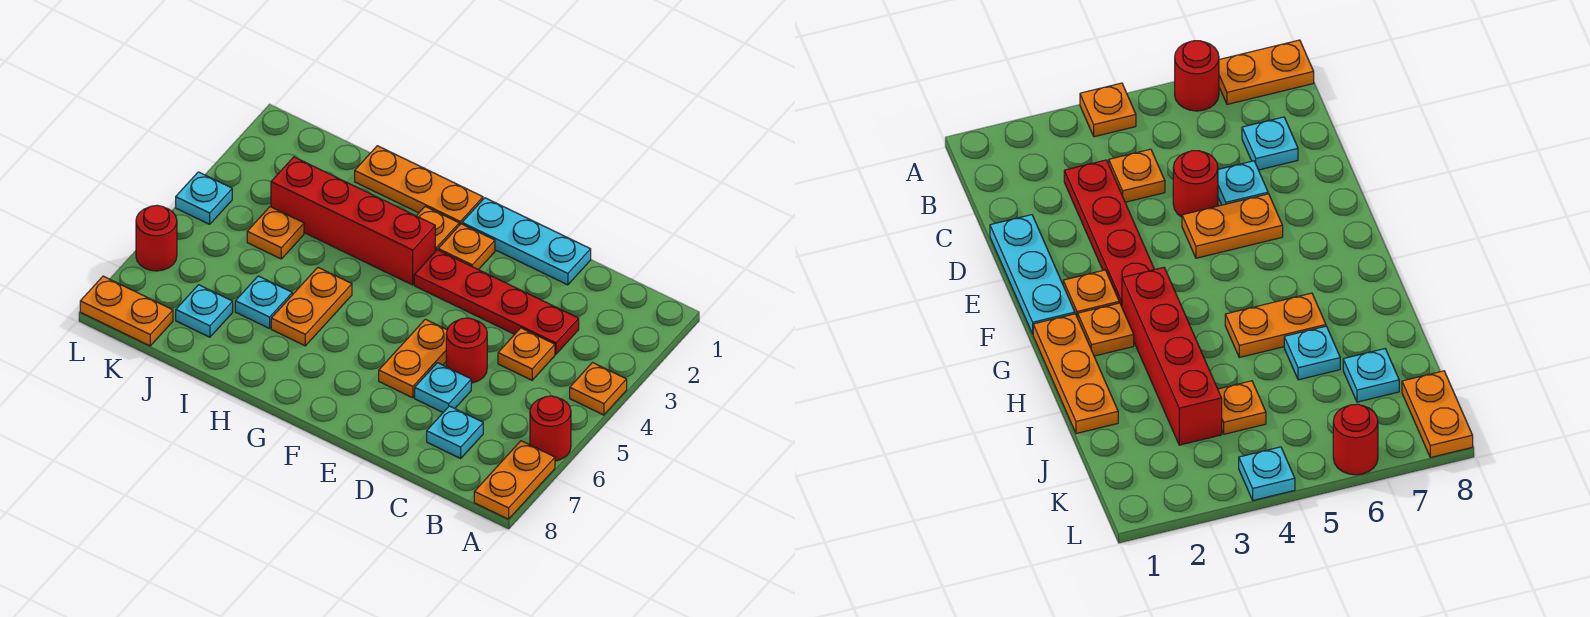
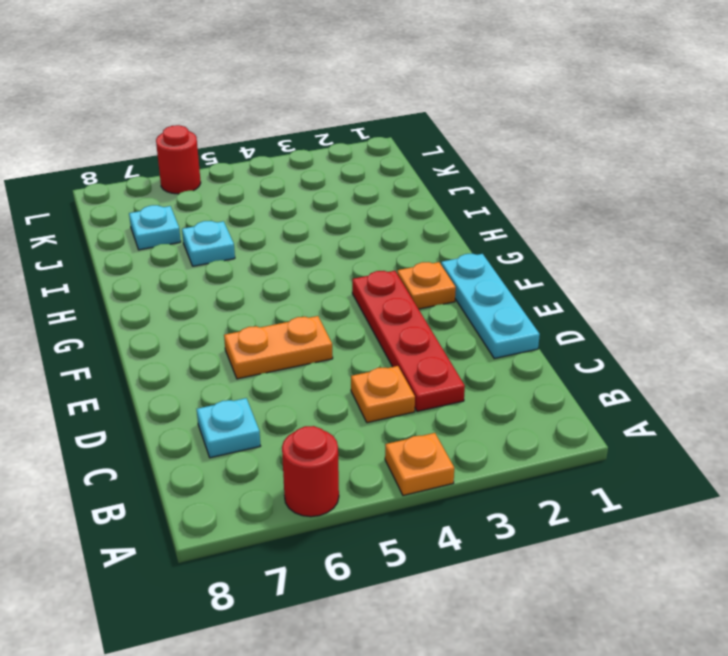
none -> orange 1x2 plate [474,441,555,519]
none -> red 1x1 round brick [446,318,487,383]
none -> cyan 1x1 plate [415,363,471,412]

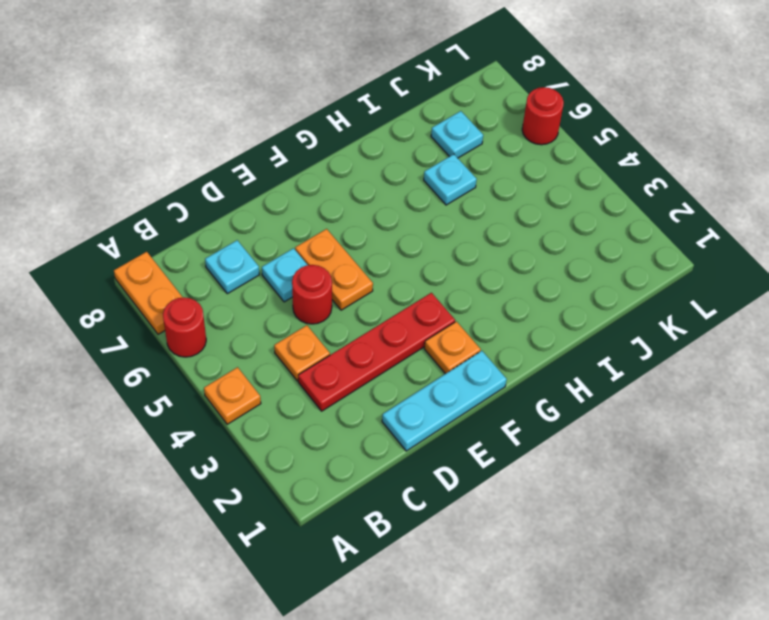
none -> orange 1x3 plate [355,146,483,225]
none -> orange 1x1 plate [417,207,459,251]
none -> red 1x4 brick [271,157,435,285]

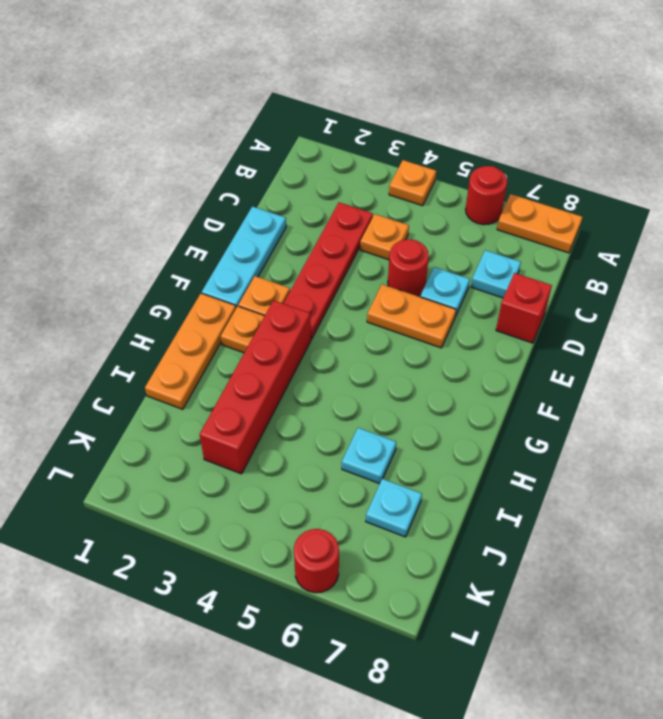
red 1x1 brick [496,273,552,343] -> none
none -> orange 1x2 plate [271,268,352,346]
none -> orange 1x1 plate [247,207,304,259]
none -> orange 1x2 plate [80,276,173,346]

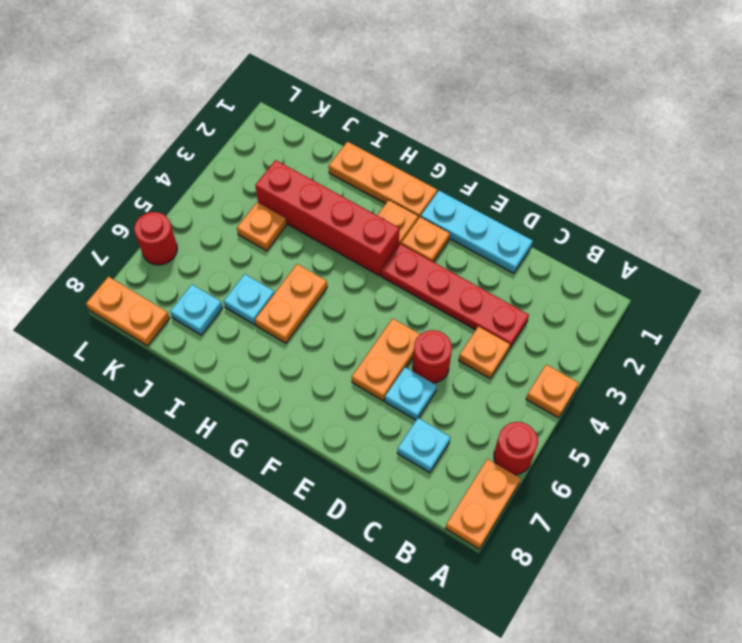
none -> cyan 1x1 plate [176,172,232,224]

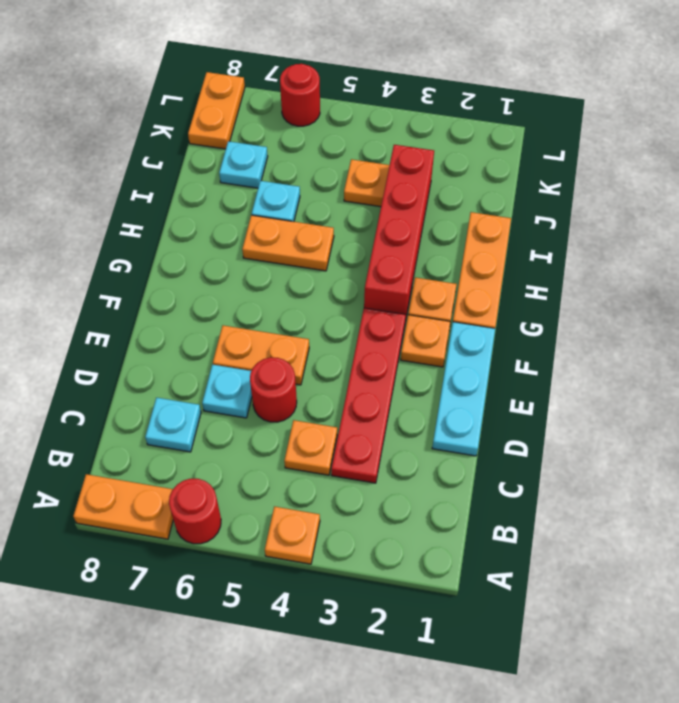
none -> cyan 1x1 plate [176,172,232,224]

